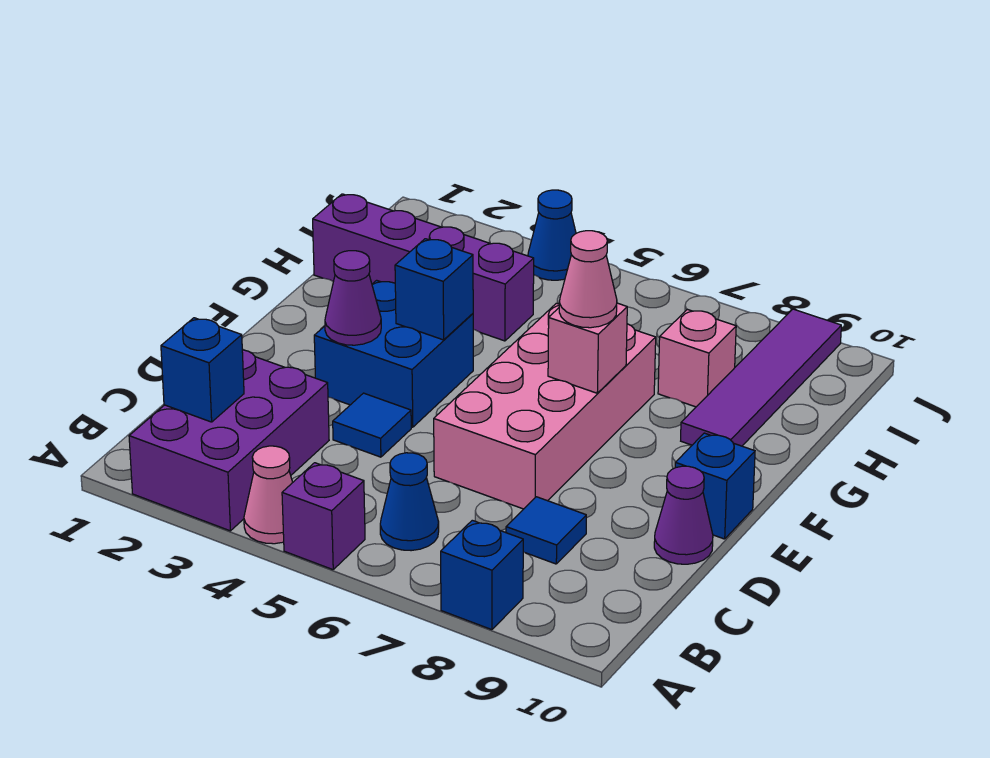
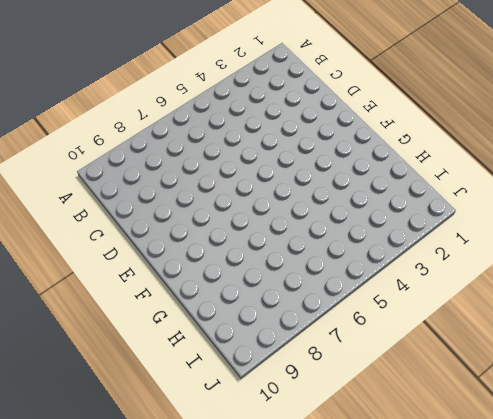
none -> purple 2x3 brick [129,350,329,531]
none -> pink 1x1 cone [244,446,293,544]
none -> purple 1x1 brick [282,463,365,570]

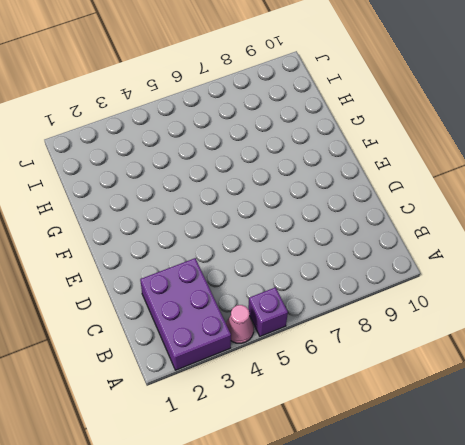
none -> blue 1x1 brick [441,520,523,630]
none -> blue 1x1 cone [380,453,439,551]
none -> blue 1x1 tile [506,497,586,564]

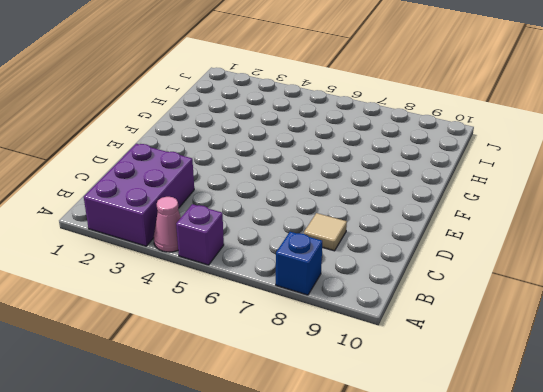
tan 1x1 tile [304,213,347,251] -> blue 1x1 tile [506,497,586,564]
none -> blue 1x1 cone [380,453,439,551]
none -> blue 1x1 tile [333,393,411,457]
none -> pink 2x4 brick [434,303,656,509]

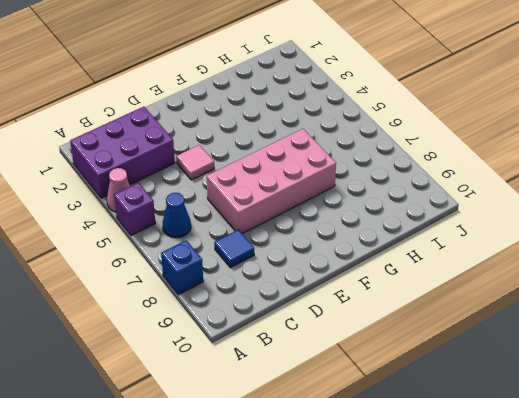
pink 1x1 tile [176,145,214,180] -> blue 1x1 tile [333,393,411,457]
none -> purple 1x1 cone [654,466,713,564]
none -> blue 2x2 brick [314,280,473,427]
none -> blue 1x1 brick [675,433,755,539]

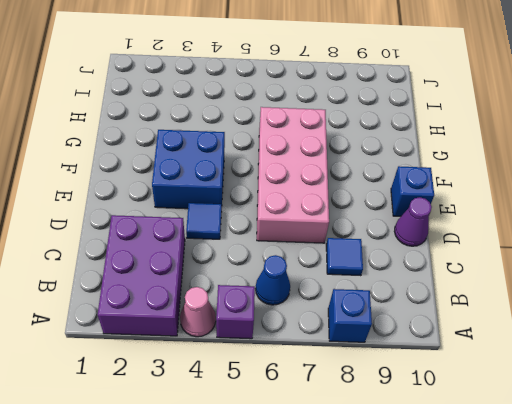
none -> purple 1x4 tile [681,309,841,446]
none -> purple 1x4 brick [313,194,534,341]
none -> pink 1x1 brick [658,309,736,407]

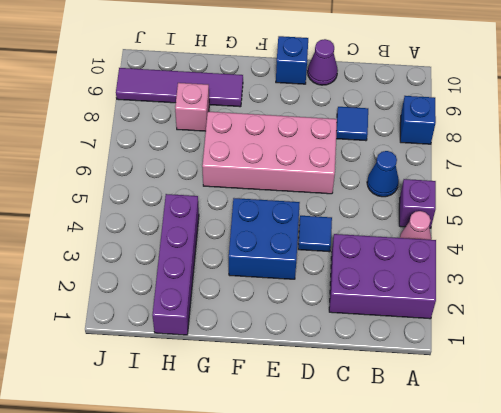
none -> blue 1x1 cone [528,190,576,280]
none -> blue 1x1 brick [161,318,244,422]
none -> purple 1x1 cone [325,251,381,345]

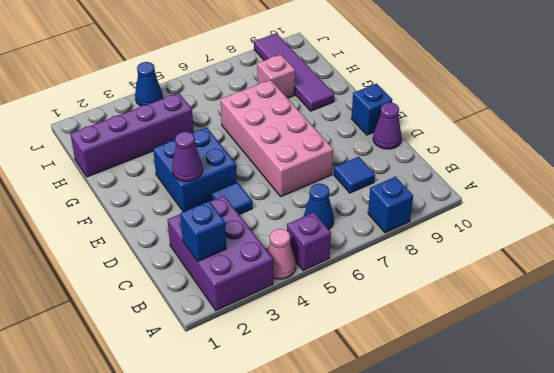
none -> blue 1x1 brick [395,239,473,340]
none -> pink 1x1 brick [548,303,627,393]
none -> pink 1x1 cone [559,231,617,328]

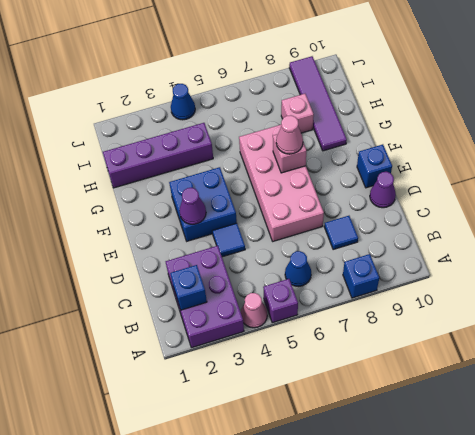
none -> blue 1x1 brick [395,239,473,340]

